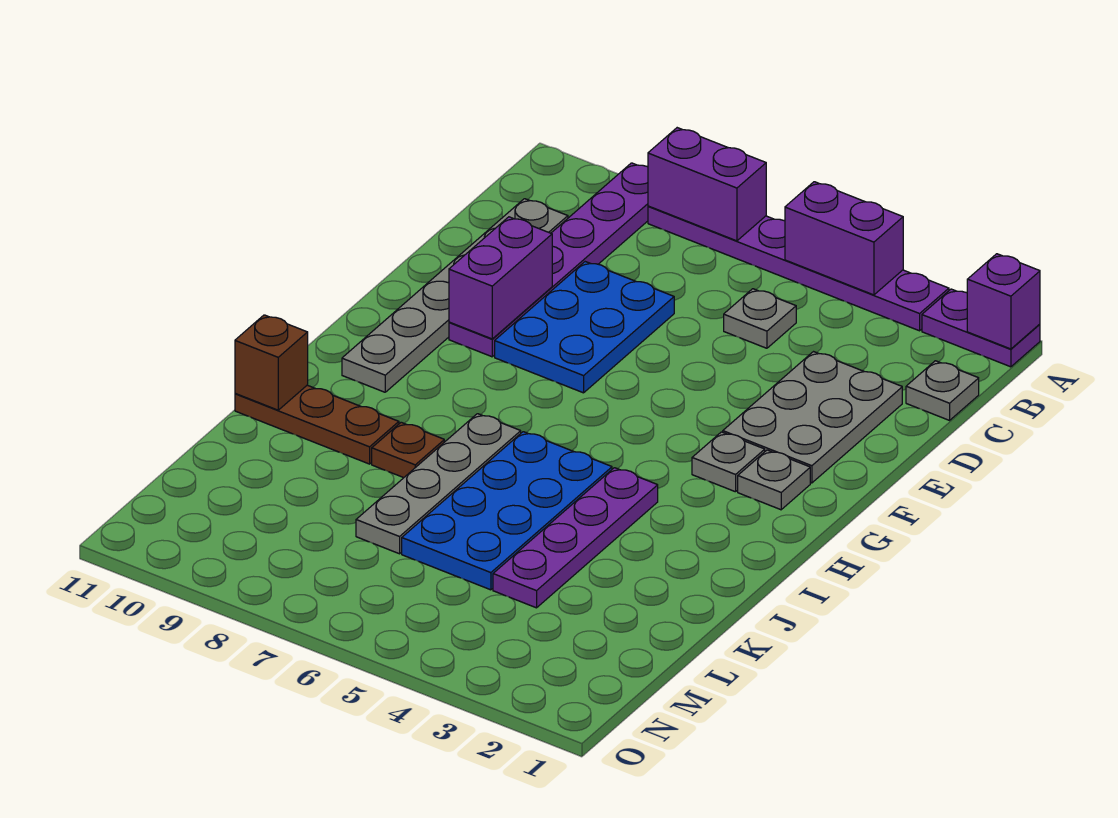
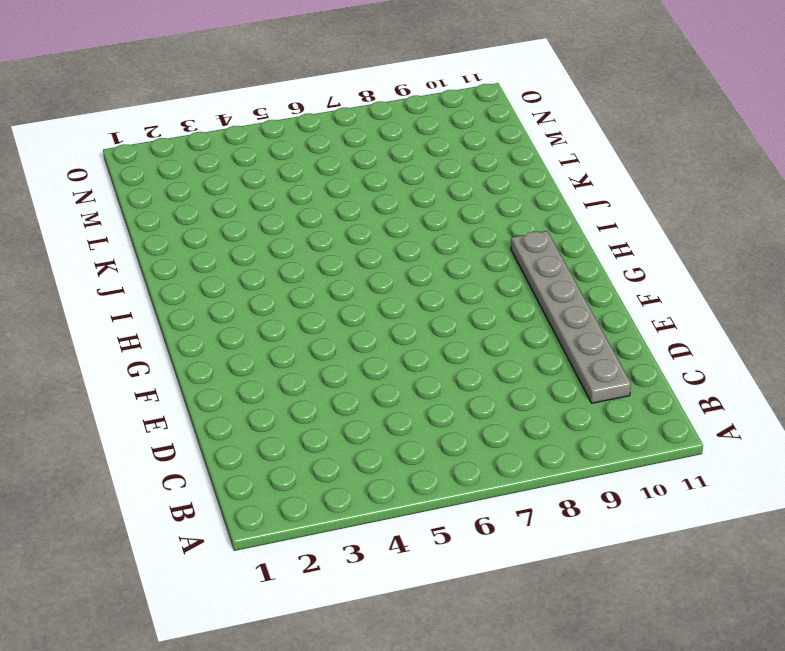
none -> purple 1x2 plate [922,289,1040,367]
none -> purple 1x6 plate [648,206,949,331]
none -> purple 1x6 plate [449,163,648,357]

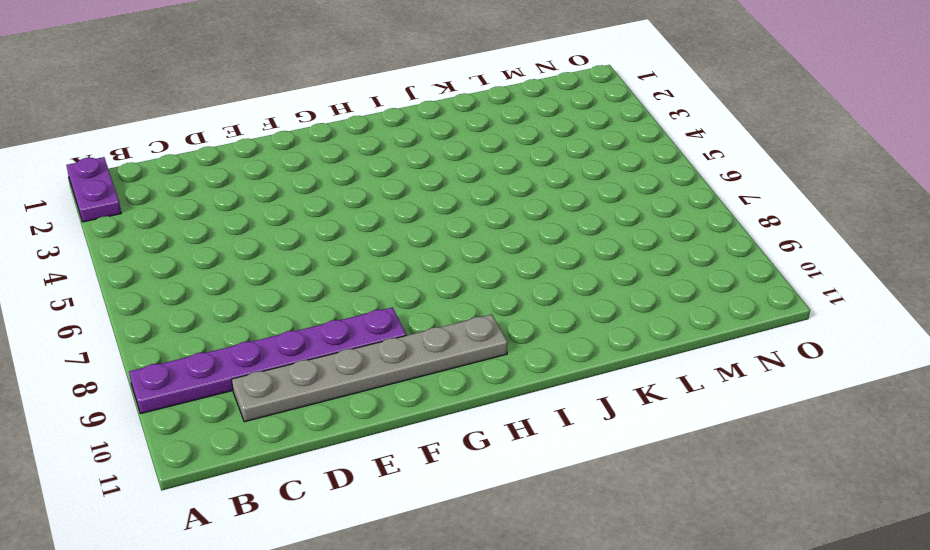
none -> purple 1x6 plate [648,206,949,331]
none -> grey 1x1 plate [906,361,979,420]
none -> grey 1x1 plate [724,289,796,348]

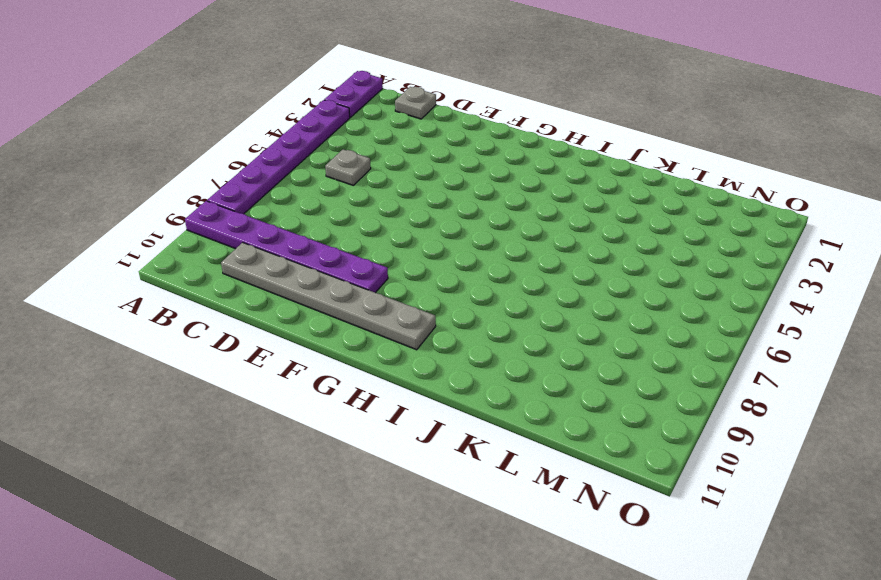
none -> grey 2x3 plate [723,352,902,483]
none -> blue 2x3 plate [495,262,674,393]
none -> grey 1x1 plate [738,450,810,510]

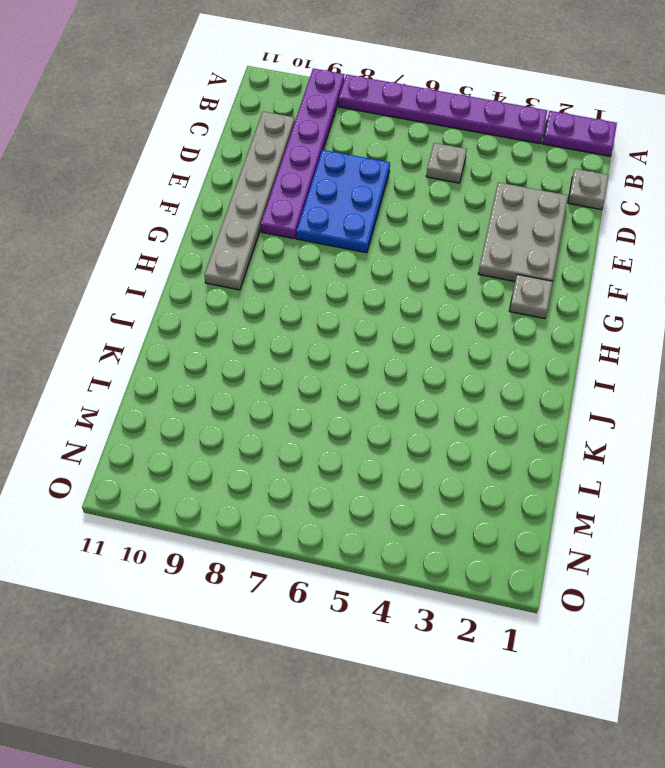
none -> grey 1x1 plate [692,432,765,492]
none -> purple 1x4 plate [493,468,658,608]
none -> blue 2x4 plate [402,432,612,590]

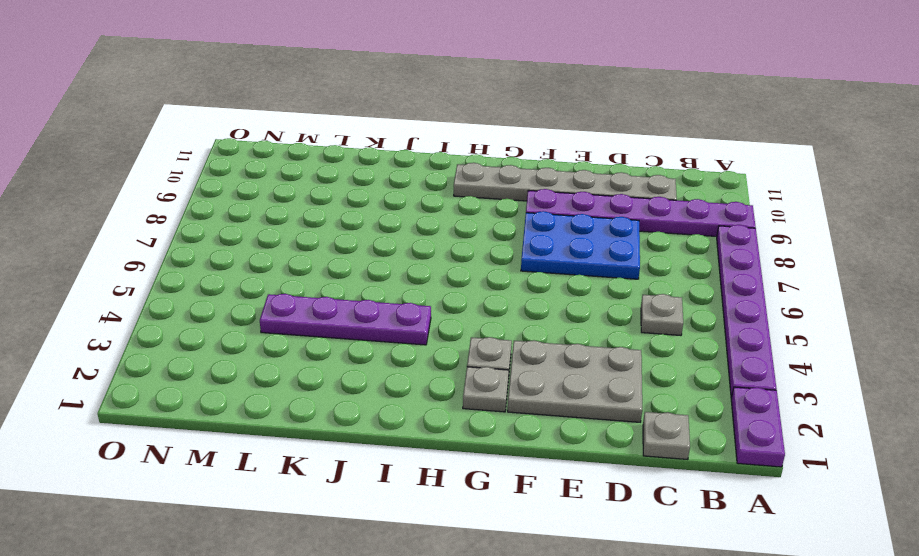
none -> blue 2x4 plate [402,432,612,590]
none -> grey 1x4 plate [356,414,521,554]
none -> brown 1x1 plate [372,422,444,478]

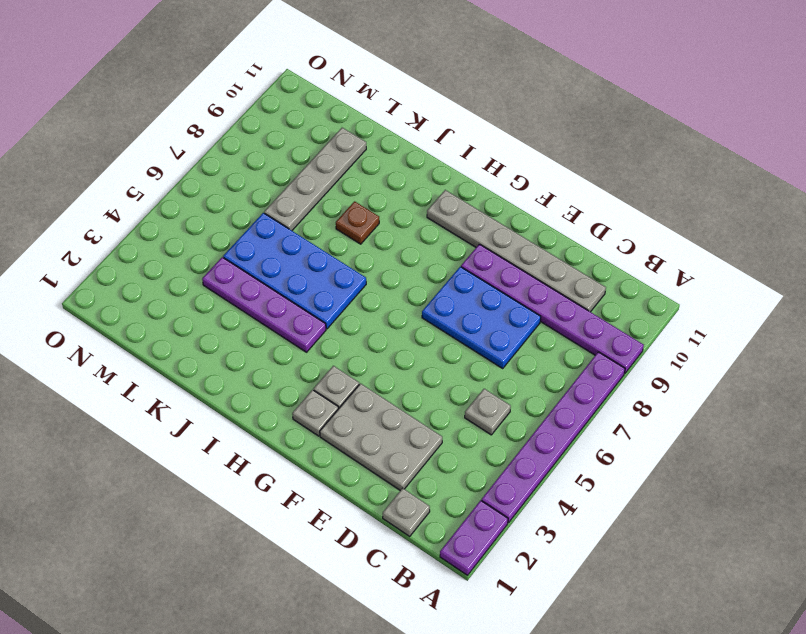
grey 1x4 plate [264,128,366,231] -> grey 1x4 plate turned to [356,414,521,554]
none -> brown 1x3 plate [235,385,399,464]
none -> purple 1x1 brick [967,254,1040,349]
none -> purple 1x2 brick [785,182,903,295]

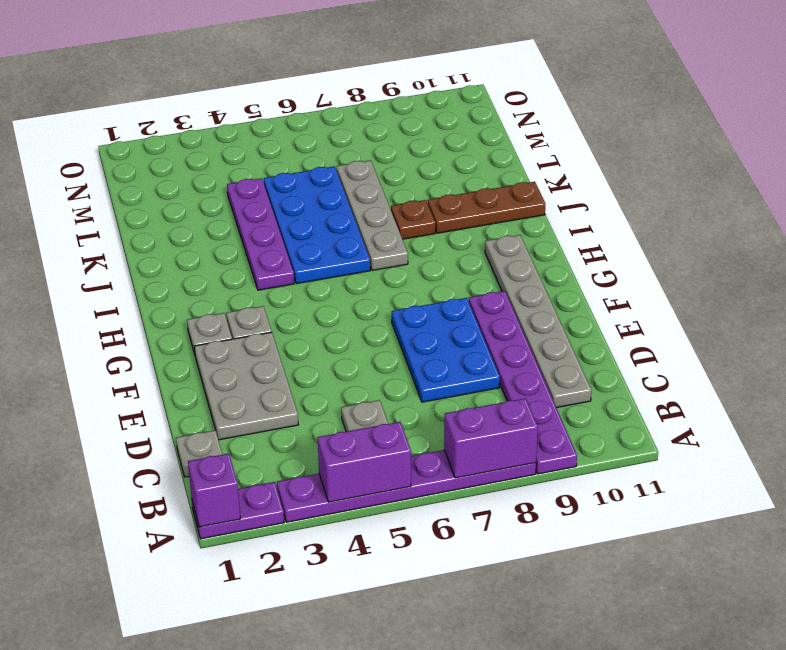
none -> purple 1x2 brick [449,217,552,339]
none -> brown 1x1 brick [235,315,308,410]

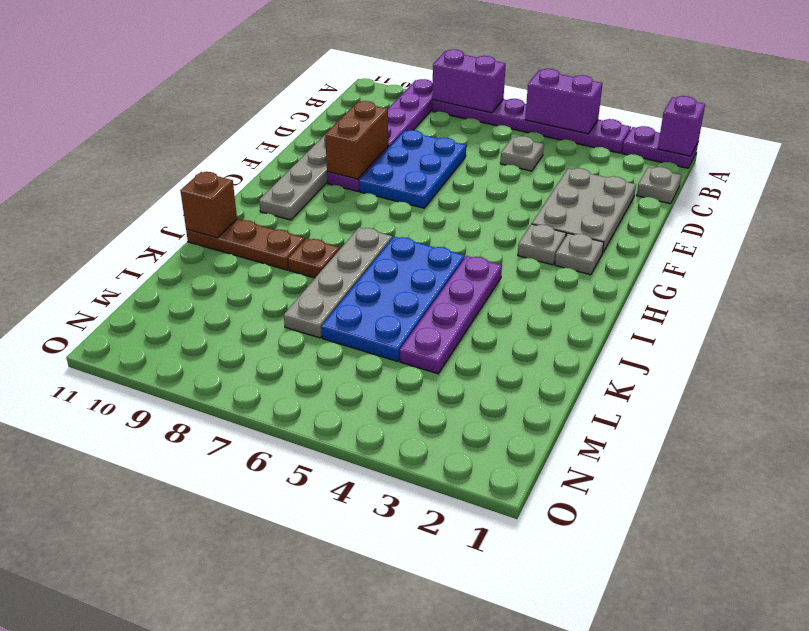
brown 1x2 brick [325,101,388,179] -> purple 1x2 brick [449,217,552,339]

